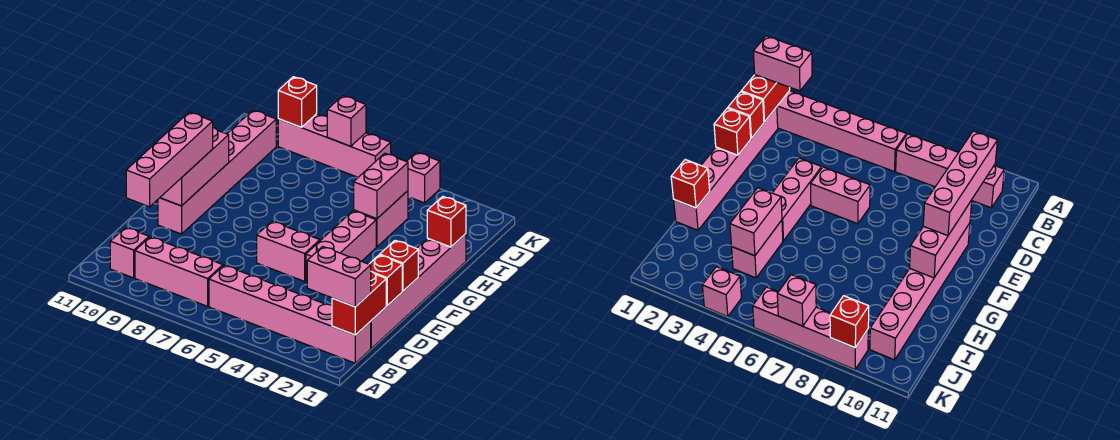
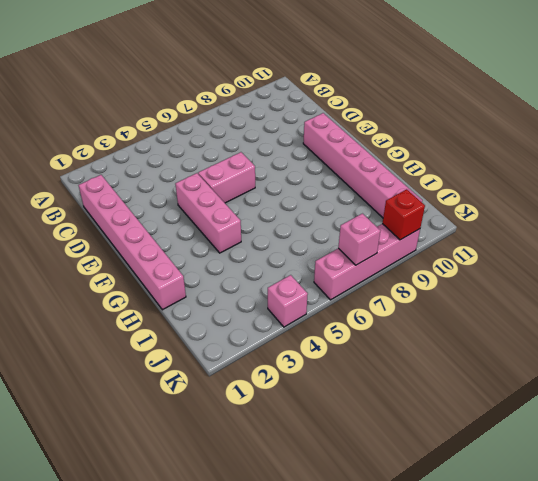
none -> pink 1x6 brick [209,265,371,363]
none -> pink 1x3 brick [135,237,223,306]
none -> pink 1x1 brick [110,227,149,278]

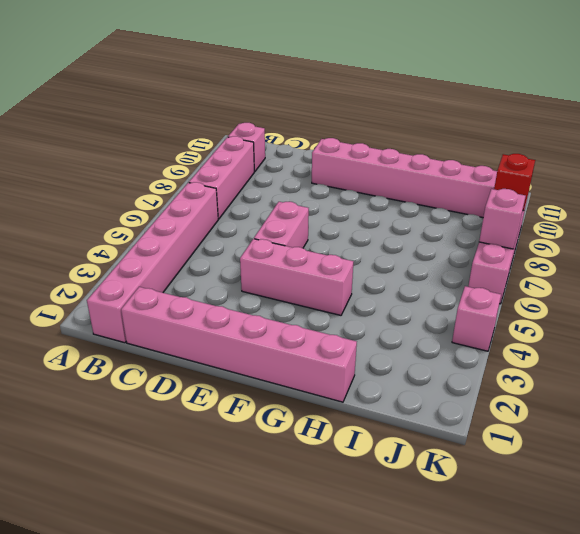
none -> pink 1x2 brick [354,191,408,247]
none -> red 1x2 brick [332,272,386,335]
none -> red 1x1 brick [369,255,402,306]

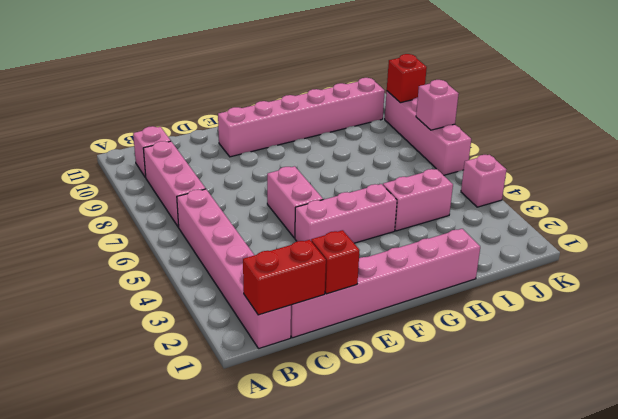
none -> red 1x1 brick [380,240,418,291]
none -> pink 1x3 brick [160,128,229,206]
none -> red 1x1 brick [427,196,466,247]

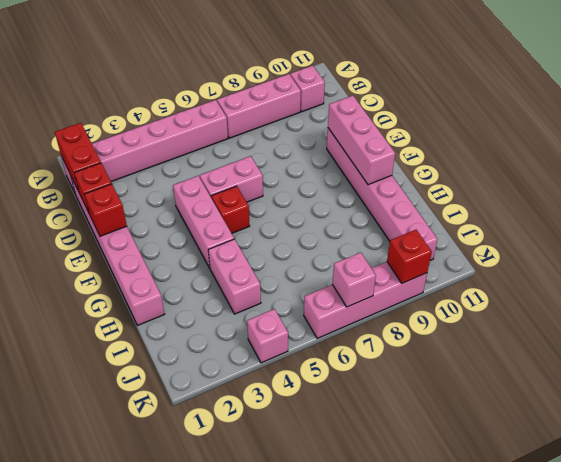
red 1x1 brick [212,186,250,233] -> red 1x1 brick moved to [427,196,466,247]
none -> pink 1x2 brick [354,153,408,219]
none -> pink 1x2 brick [307,247,371,307]
none -> pink 1x4 brick [126,112,213,207]

